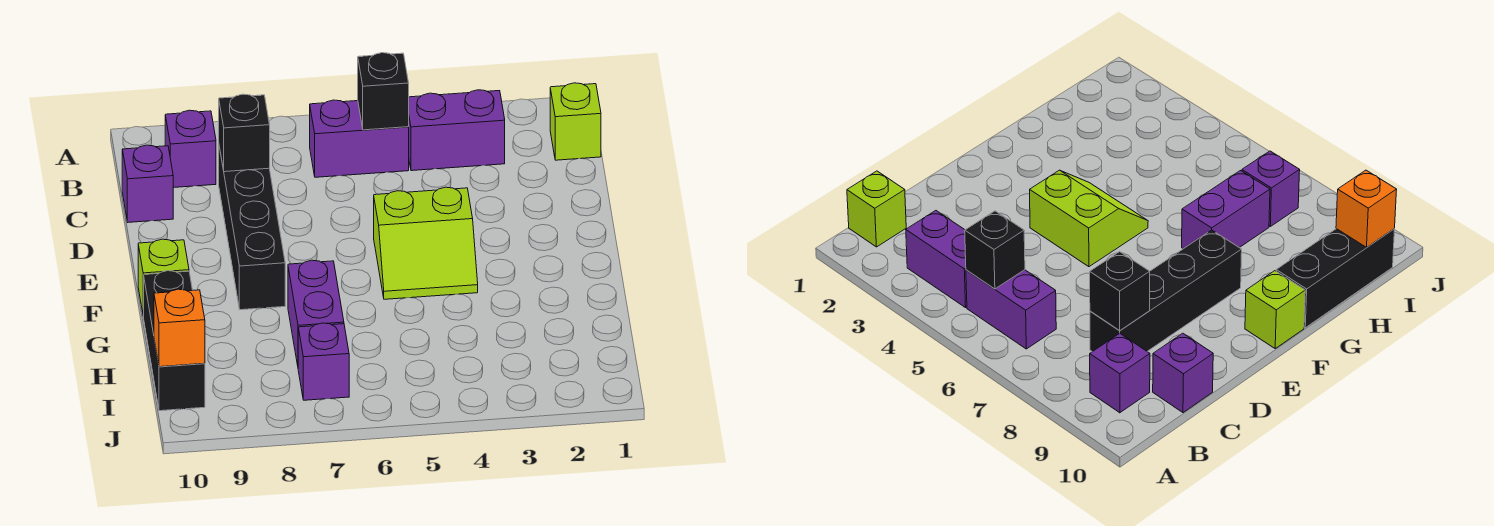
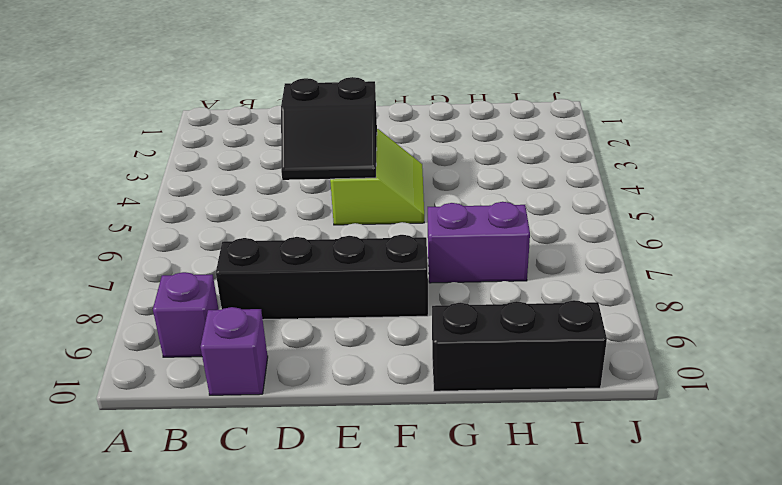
black 2x2 slope [281,77,377,180] -> none
none -> lime 1x1 brick [550,83,601,160]
none -> purple 1x2 brick [409,90,505,171]
none -> purple 1x2 brick [310,100,409,177]

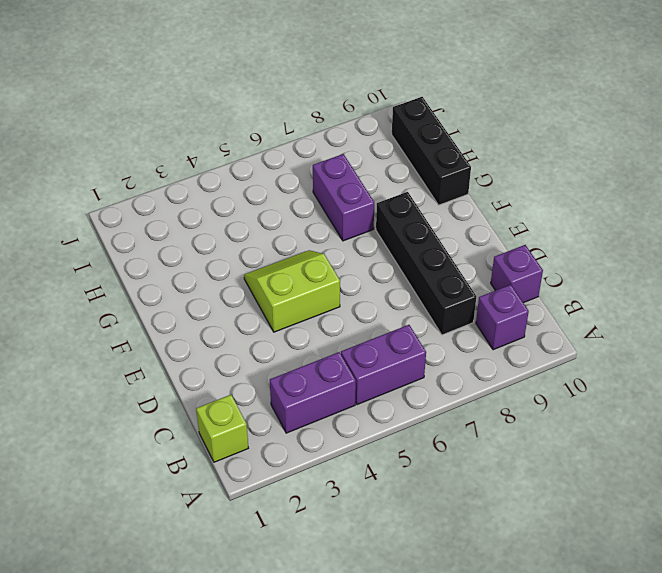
none -> lime 1x1 brick [138,239,189,316]
none -> purple 1x1 brick [298,323,349,400]
none -> black 1x1 brick [358,53,409,130]

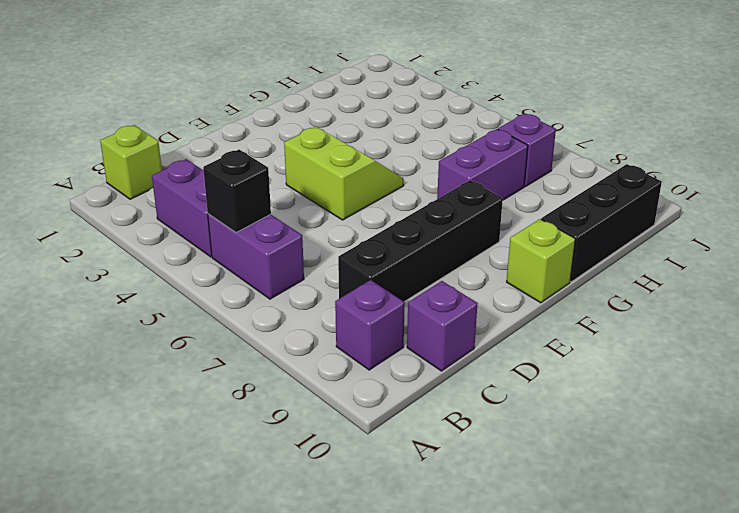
none -> black 1x1 brick [219,94,270,172]
none -> orange 1x1 brick [154,289,205,367]

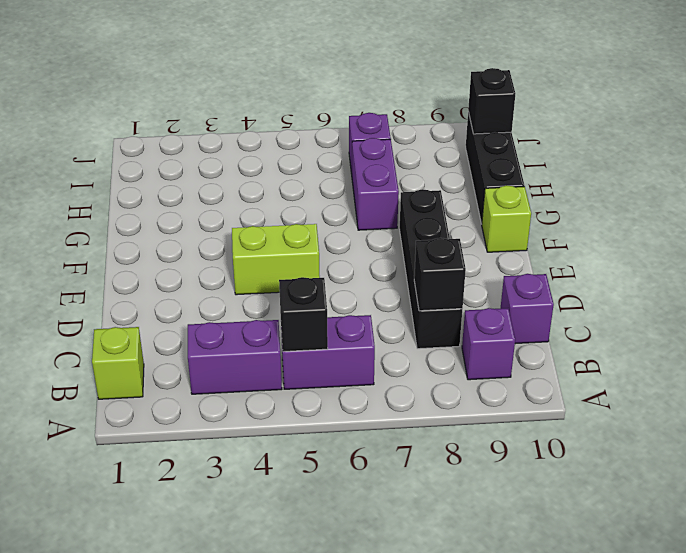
black 1x1 brick [468,68,515,134] -> orange 1x1 brick [154,289,205,367]

